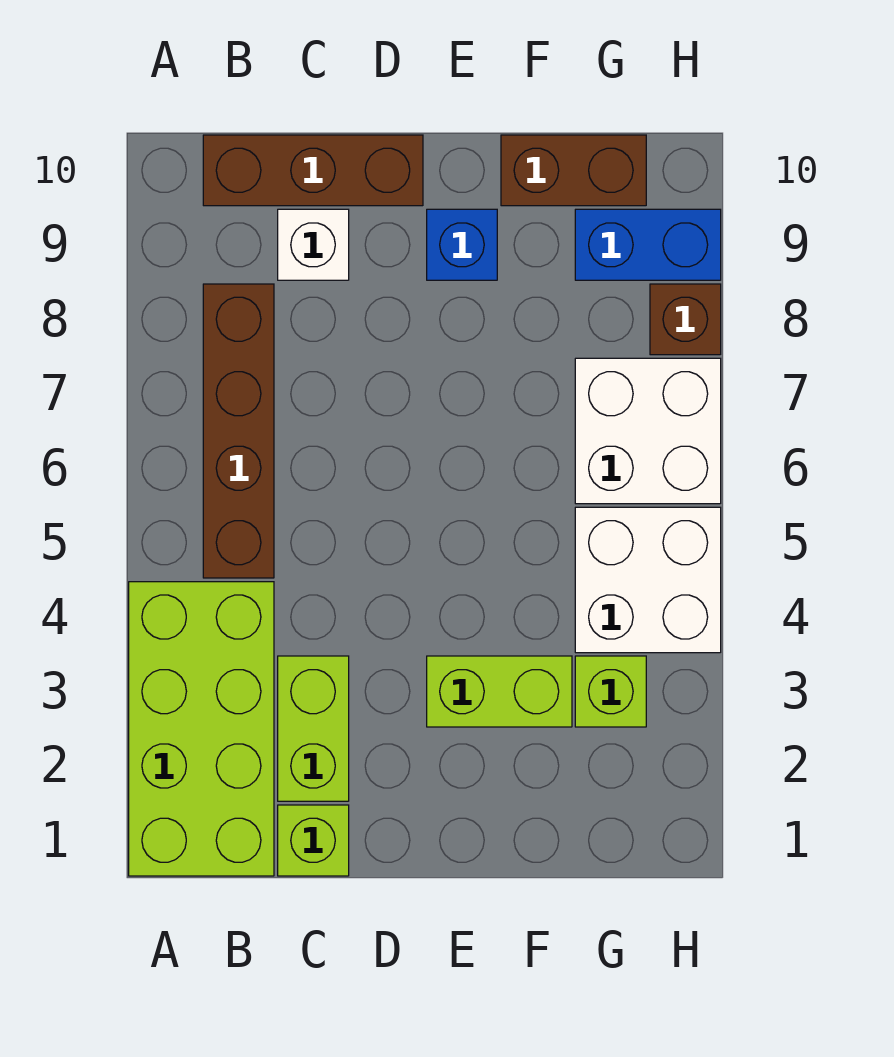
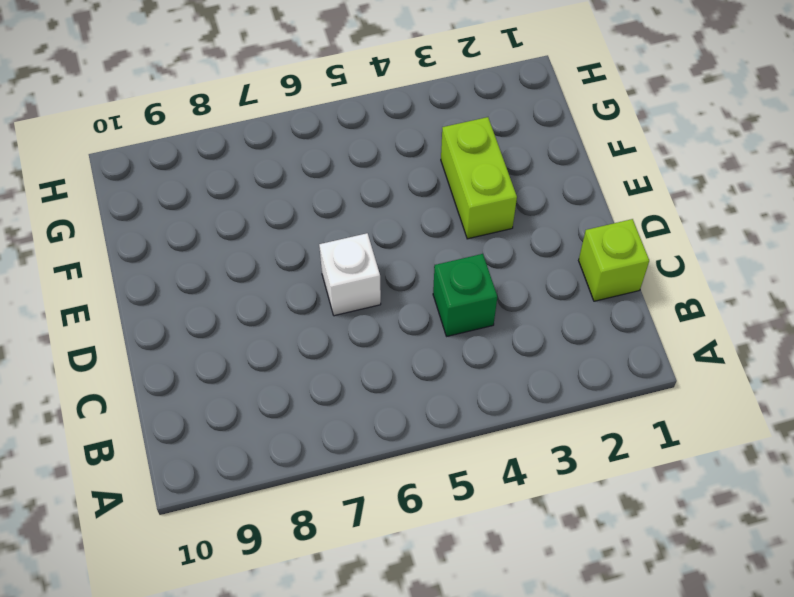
green 1x1 brick [433,254,497,336] -> none
white 1x1 brick [319,233,381,316] -> white 1x1 brick moved to [278,209,349,280]
none -> lime 2x4 brick [129,582,274,876]
none -> brown 1x4 brick [203,284,274,578]
none -> brown 1x3 brick [203,135,423,206]

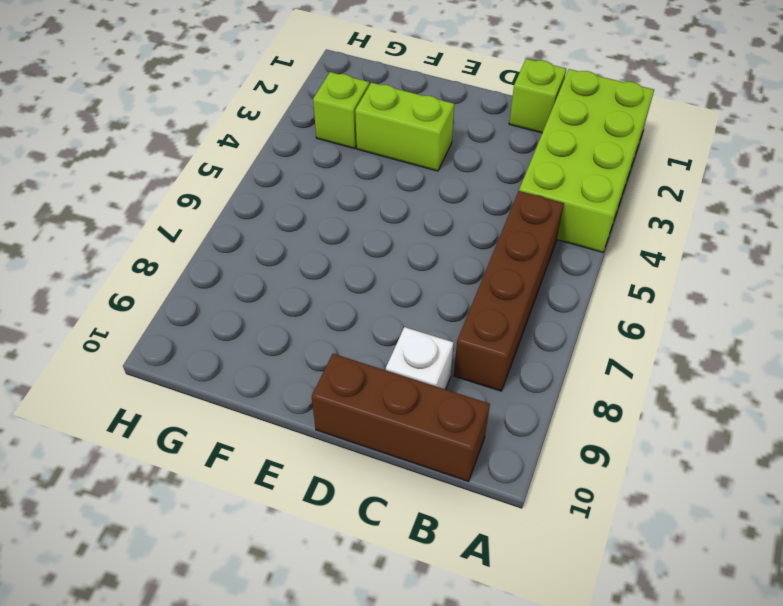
none -> lime 1x2 brick [278,656,349,801]
none -> blue 1x1 brick [427,209,497,280]
none -> brown 1x2 brick [501,135,646,206]

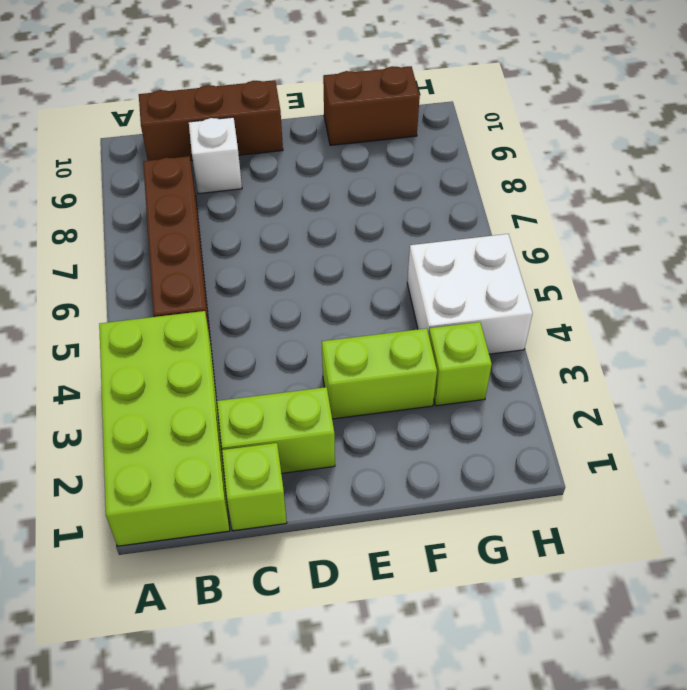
lime 1x2 brick [217,387,335,473] -> lime 1x2 brick turned to [278,656,349,801]
none -> blue 1x1 brick [427,209,497,280]
none -> white 2x2 brick [575,358,721,504]
none -> blue 1x2 brick [575,209,721,280]

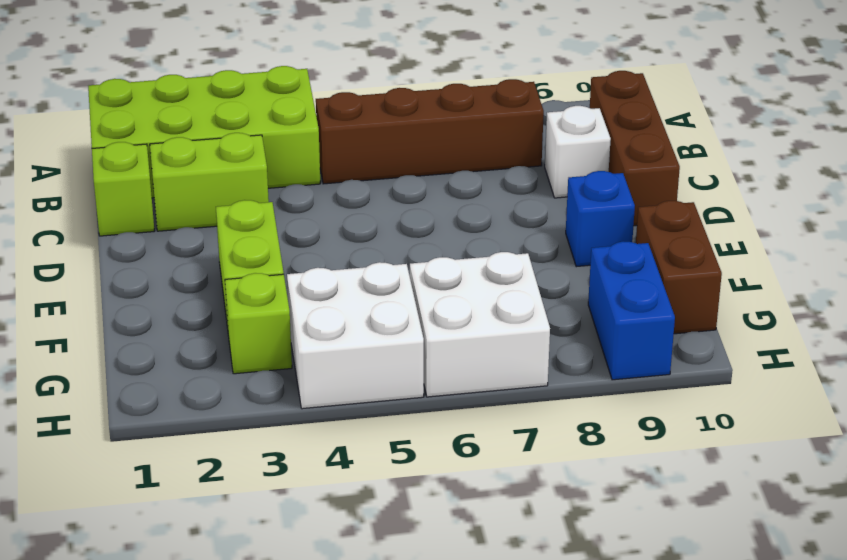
none -> brown 1x1 brick [650,284,721,355]

